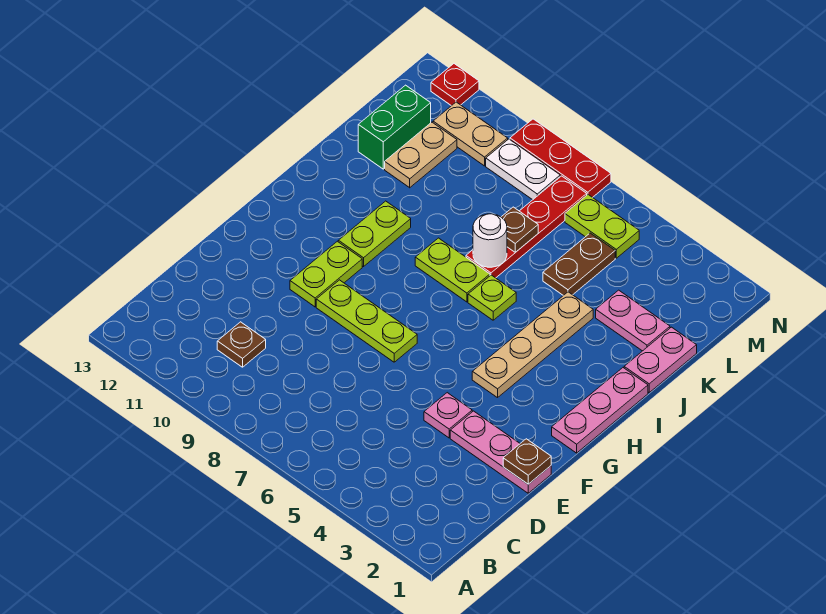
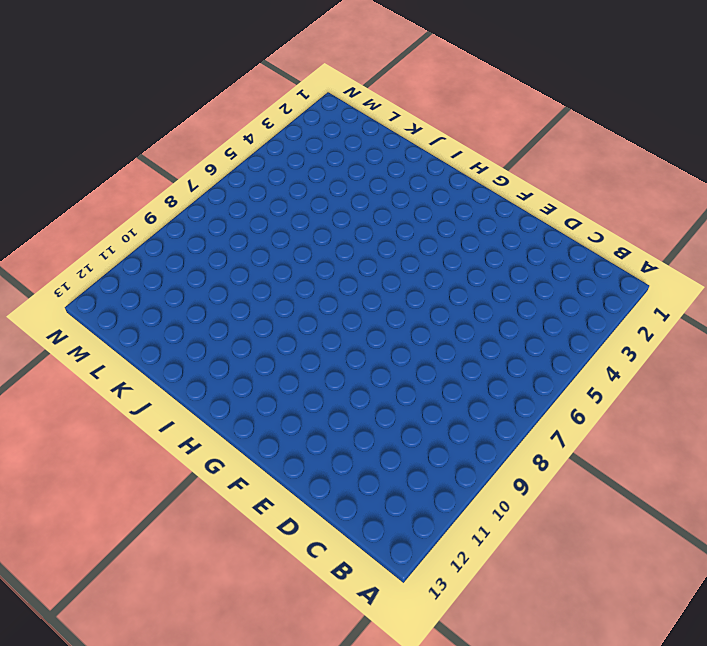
none -> brown 1x1 plate [217,322,266,367]
none -> pink 1x3 plate [450,411,551,493]
none -> pink 1x1 plate [424,393,472,438]

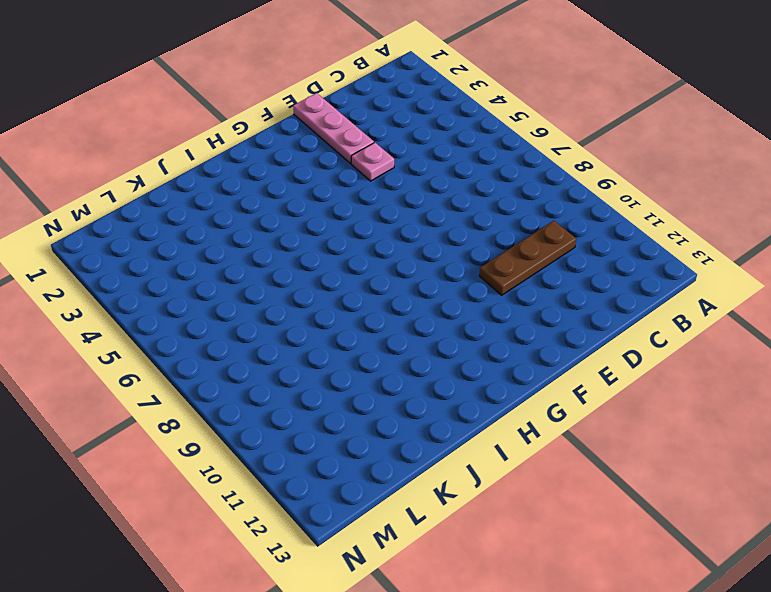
brown 1x3 plate [480,221,576,295] -> brown 1x1 plate [217,322,266,367]
none -> lime 1x3 plate [316,280,417,362]
none -> lime 1x2 plate [290,241,362,307]
none -> pink 1x3 plate [552,368,648,453]

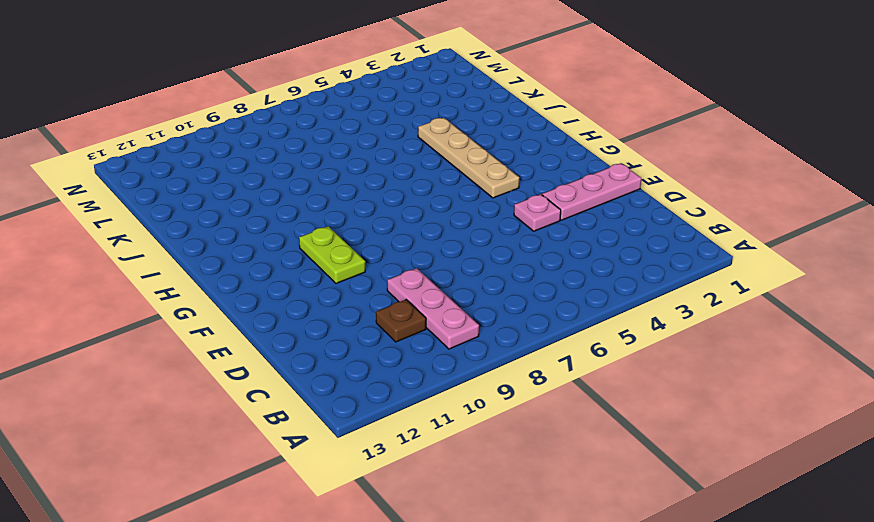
pink 1x3 plate [387,268,479,349] -> pink 1x3 plate moved to [552,368,648,453]
none -> lime 1x3 plate [316,280,417,362]
none -> lime 1x2 plate [338,201,411,267]
none -> lime 1x1 plate [468,275,516,320]

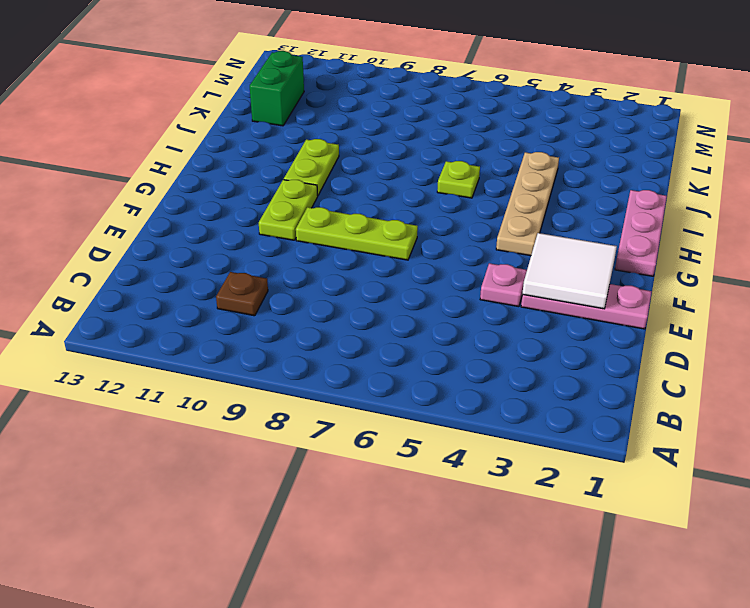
white 2x2 tile [522,233,617,309] -> none
none -> lime 1x2 plate [415,238,490,302]
none -> pink 1x2 plate [624,327,697,392]
none -> red 1x4 plate [466,176,587,278]

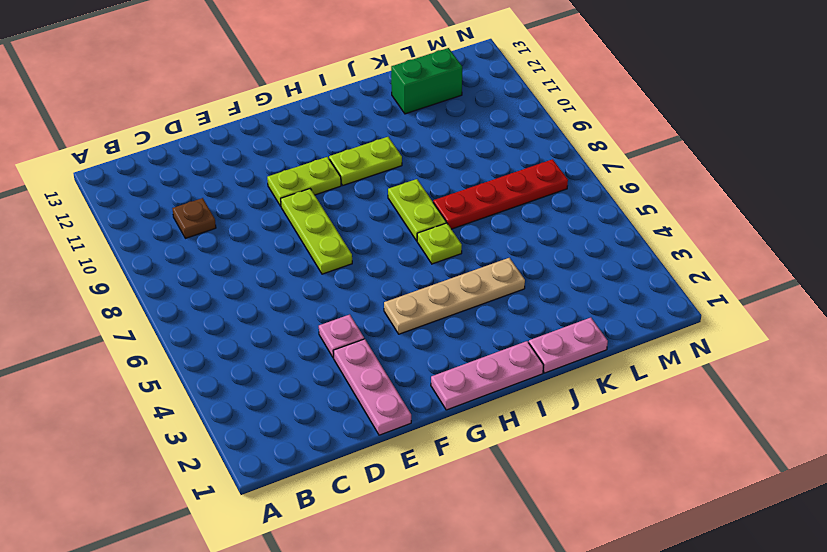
none -> pink 1x2 plate [596,290,670,351]
none -> brown 1x2 plate [543,233,615,296]
none -> tan 1x2 plate [385,122,457,188]

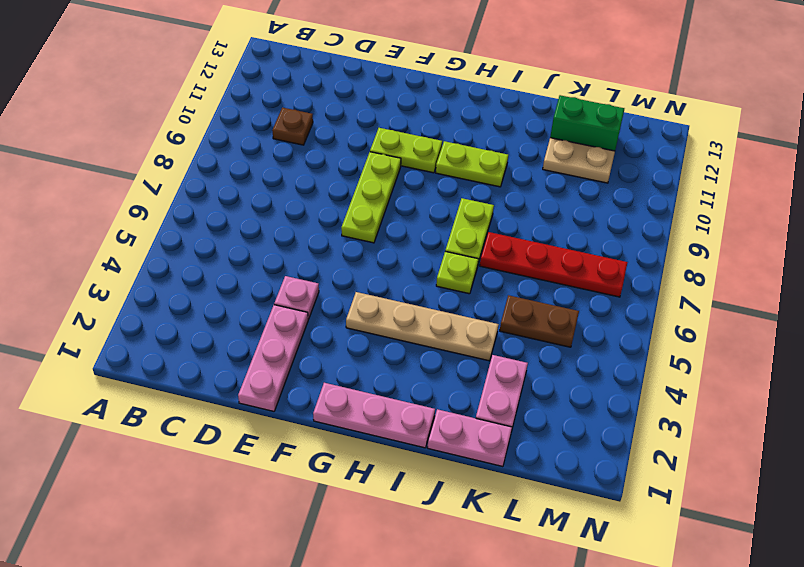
none -> lime 1x2 plate [565,195,639,258]
none -> white 1x2 plate [486,139,560,200]
none -> tan 1x2 plate [433,102,508,166]

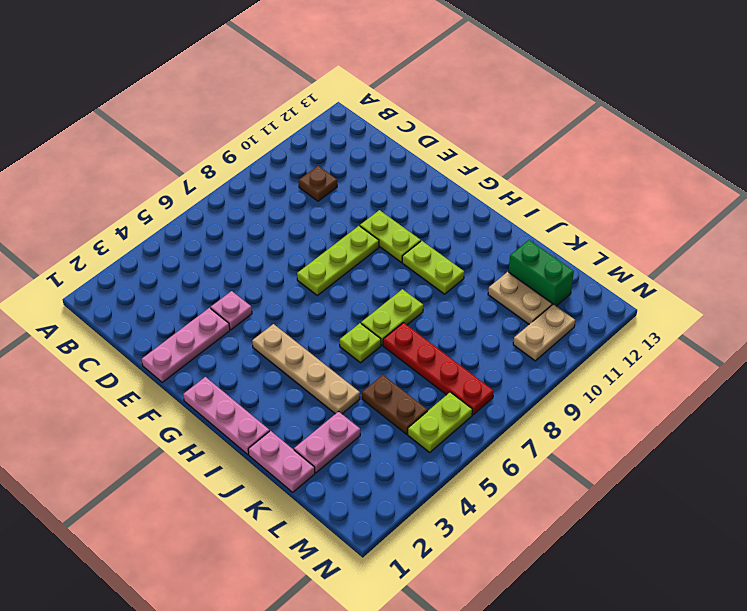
none -> white 1x2 plate [486,139,560,200]
none -> red 1x3 plate [510,119,611,198]
none -> red 1x1 plate [431,64,479,106]

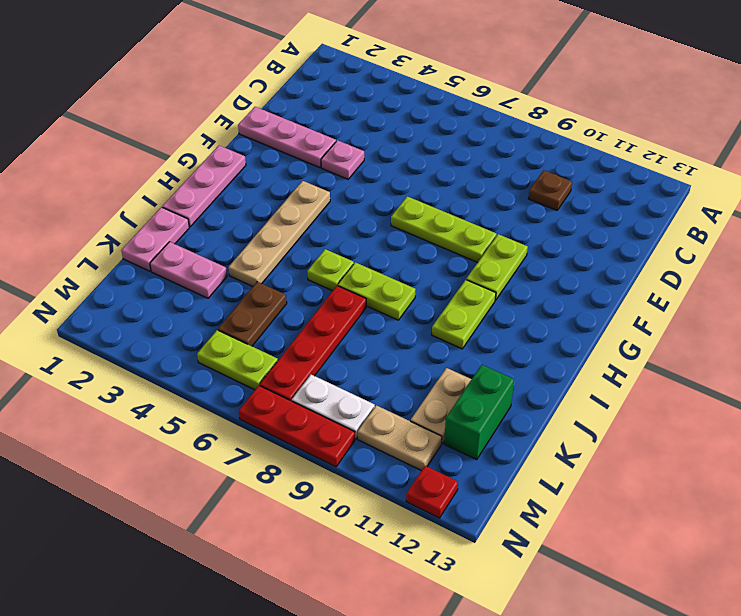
none -> brown 1x1 plate [503,439,551,484]
none -> white 1x1 round brick [473,214,507,267]
none -> brown 1x1 plate [502,207,538,252]

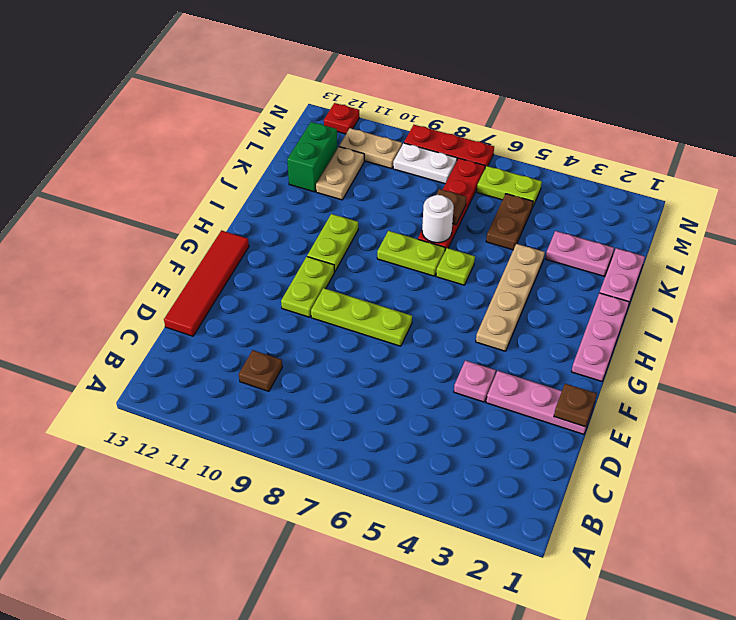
red 1x4 tile [164,230,249,336] -> none

